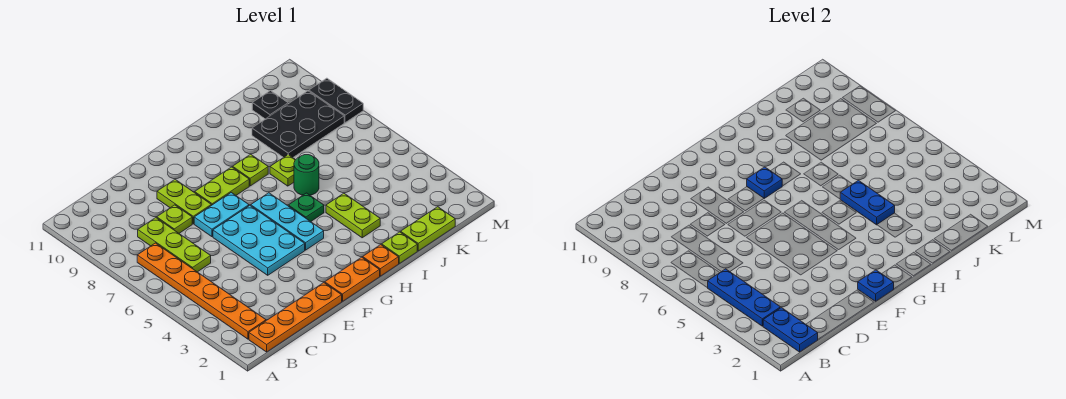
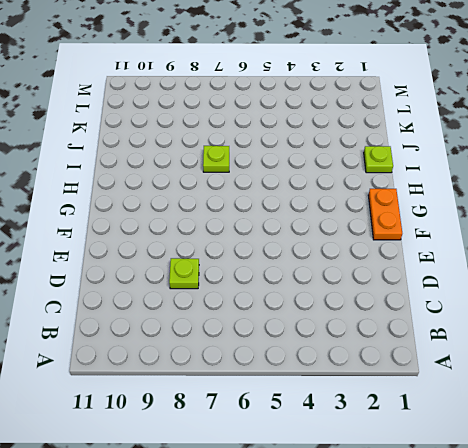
none -> orange 1x4 plate [249,283,342,352]
none -> orange 1x6 plate [137,243,266,339]
none -> lime 1x3 plate [138,218,211,272]

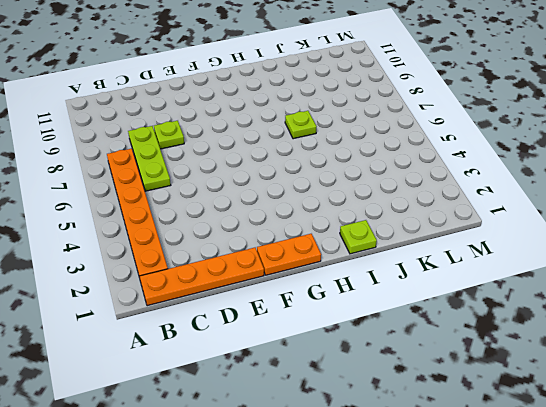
none -> cyan 2x3 plate [213,206,305,275]
none -> cyan 1x2 plate [194,193,249,237]
none -> lime 1x2 plate [157,179,211,224]

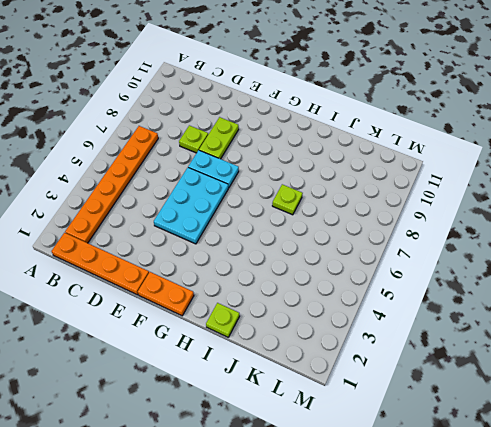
none -> lime 1x3 plate [138,218,211,272]
none -> lime 1x2 plate [195,167,249,205]
none -> cyan 1x3 plate [251,193,324,250]

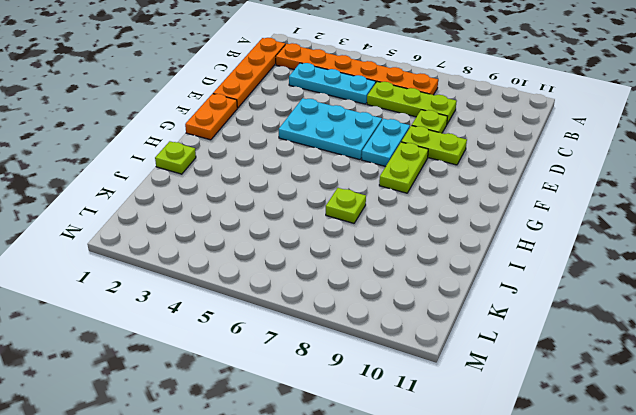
cyan 1x3 plate [289,63,376,104] -> cyan 1x3 plate moved to [251,193,324,250]
none -> orange 1x1 plate [363,245,399,276]
none -> green 1x1 plate [288,193,324,222]
none -> lime 1x1 plate [233,154,268,186]

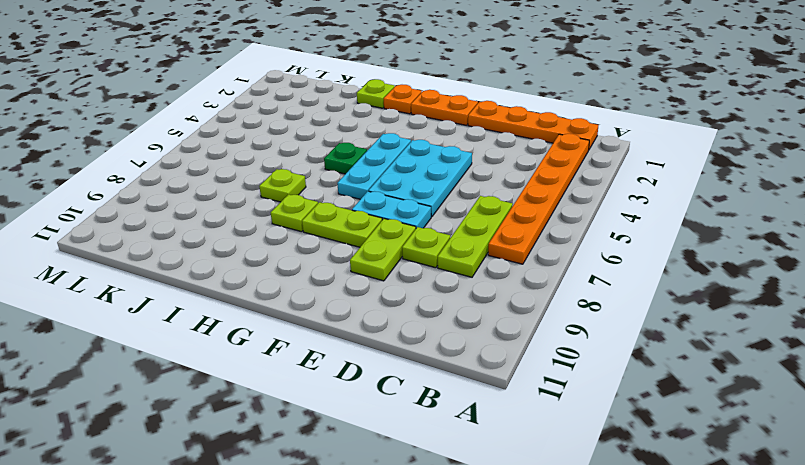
none -> lime 1x2 plate [326,193,380,238]
none -> green 1x1 round brick [294,155,319,195]
none -> lime 1x2 plate [401,207,455,251]

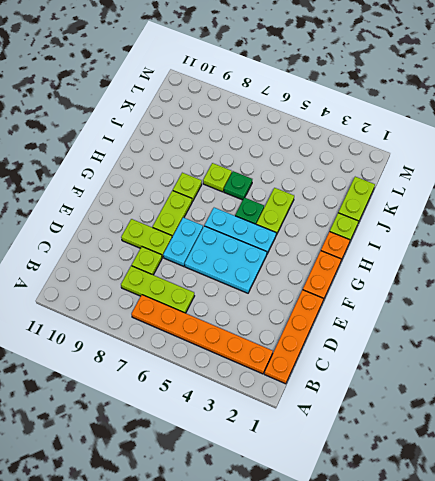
lime 1x2 plate [256,188,294,235] -> lime 1x2 plate turned to [326,193,380,238]
green 1x1 plate [224,171,252,200] -> green 1x1 round brick [294,155,319,195]
none -> black 2x3 plate [252,91,344,158]
none -> black 1x1 plate [252,91,288,119]
none -> black 1x2 plate [309,78,363,123]

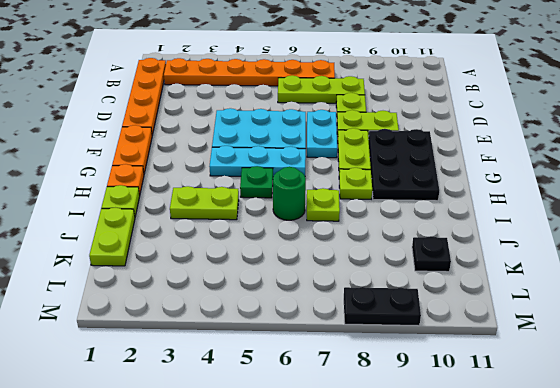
black 2x3 plate [368,129,439,201] -> black 2x3 plate moved to [252,91,344,158]
none -> blue 1x2 plate [763,308,818,352]
none -> blue 1x3 plate [708,269,780,326]
none -> blue 1x1 plate [858,270,894,301]

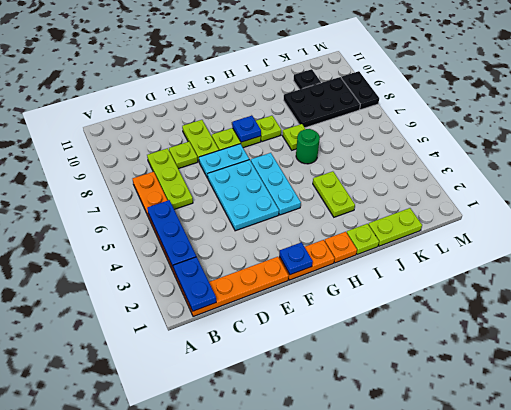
none -> green 1x1 plate [288,193,324,222]
none -> blue 1x2 plate [840,180,895,225]

